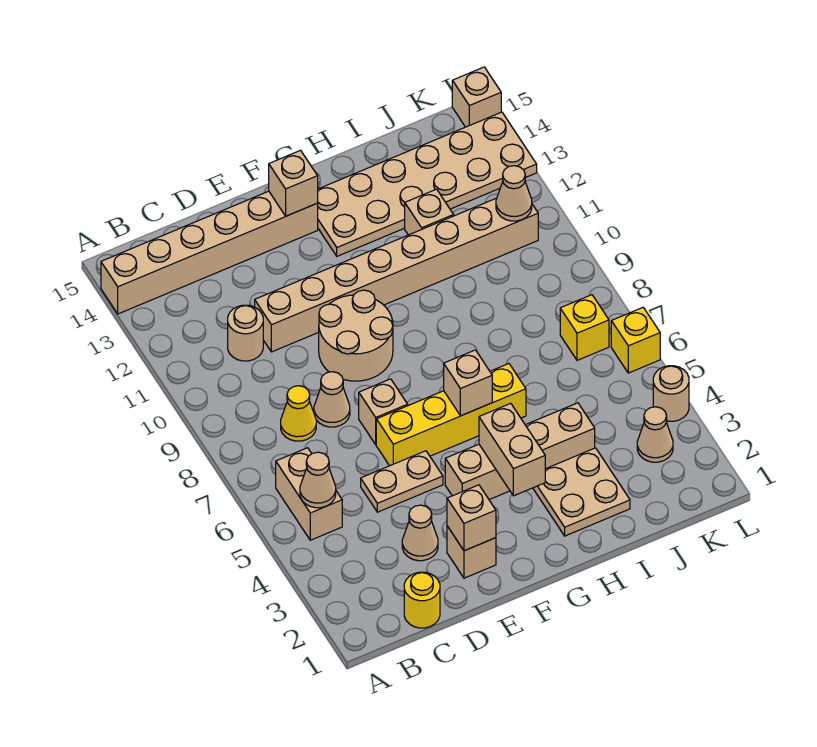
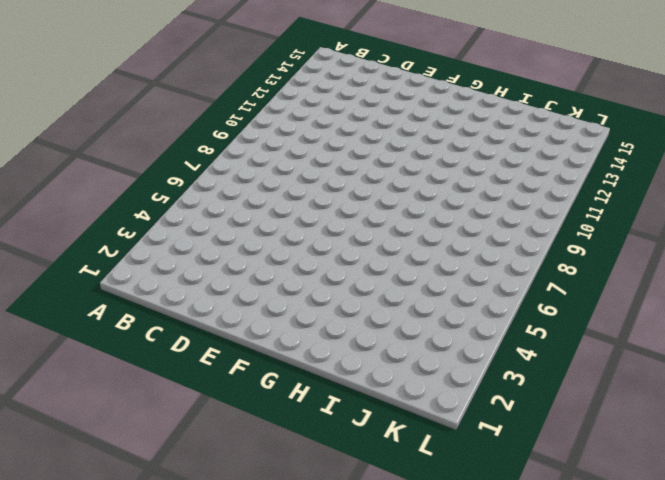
none -> tan 1x6 brick [101,191,318,314]
none -> tan 1x2 brick [276,448,342,540]
none -> yellow 1x1 round brick [404,572,440,628]

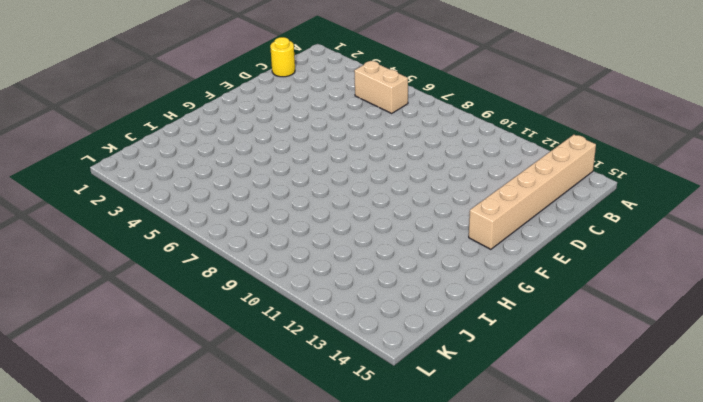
none -> yellow 1x1 cone [281,386,316,441]
none -> tan 1x1 round brick [228,305,263,361]
none -> tan 1x1 cone [402,505,438,561]

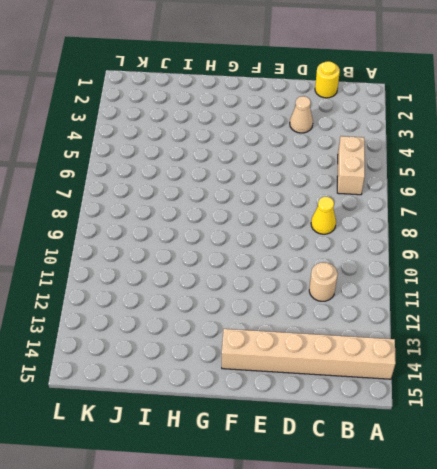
none -> tan 1x2 plate [361,451,443,512]
none -> tan 1x1 cone [314,372,350,427]
none -> tan 1x8 brick [255,198,538,352]

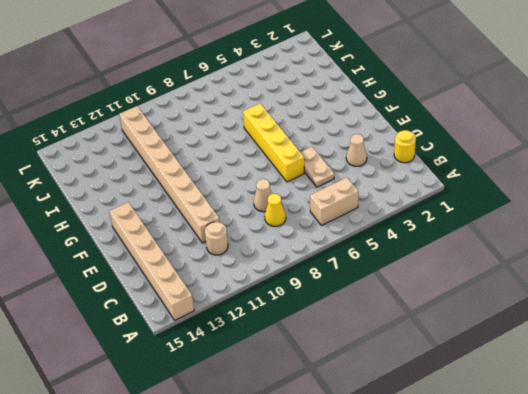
none -> tan 1x1 brick [447,526,496,578]
none -> tan 1x1 brick [359,379,408,444]
none -> tan 2x2 round brick [319,290,393,381]

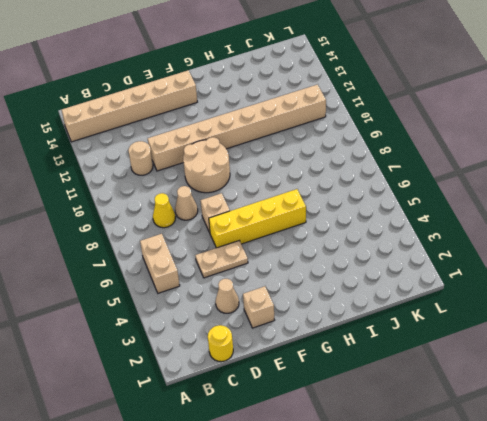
none -> tan 1x4 brick [445,403,595,500]
none -> tan 2x6 plate [318,112,537,256]
none -> tan 2x2 plate [533,448,630,536]

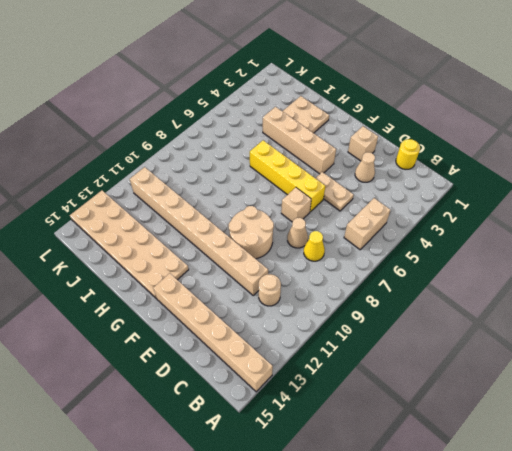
none -> tan 1x1 brick [405,189,454,235]
none -> tan 1x1 cone [637,407,673,462]
none -> yellow 1x1 brick [560,295,609,360]

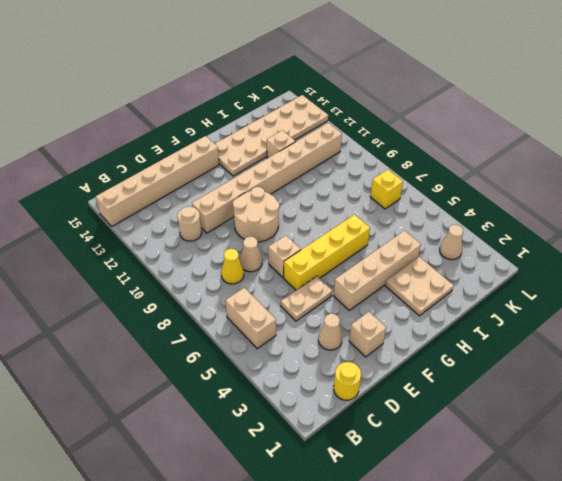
none -> tan 1x1 round brick [653,366,689,421]
none -> yellow 1x1 brick [611,308,660,373]
none -> tan 1x1 brick [452,67,501,127]

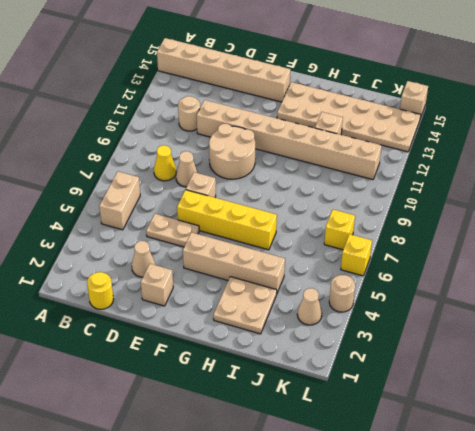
none -> tan 1x1 cone [300,452,336,508]
none -> tan 1x1 brick [447,485,496,551]
none -> tan 1x1 brick [269,150,318,216]

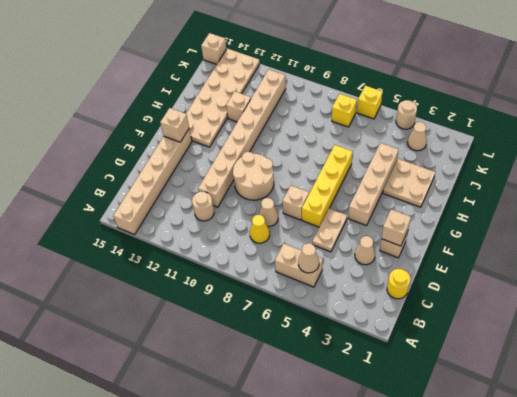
none -> tan 1x2 brick [479,403,545,496]
none -> tan 1x1 brick [444,350,492,416]
none -> tan 1x1 cone [496,166,532,221]

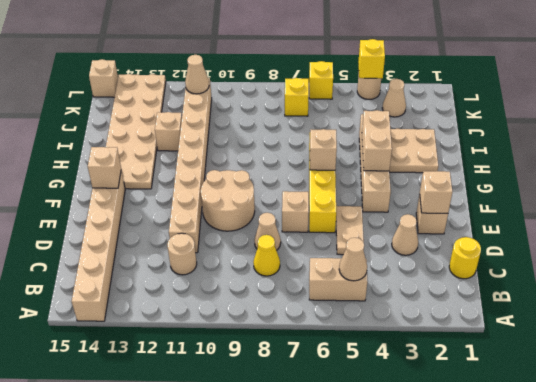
tan 1x2 brick [362,110,392,171] -> tan 1x2 brick turned to [479,403,545,496]
yellow 1x1 brick [358,39,385,78] -> none

